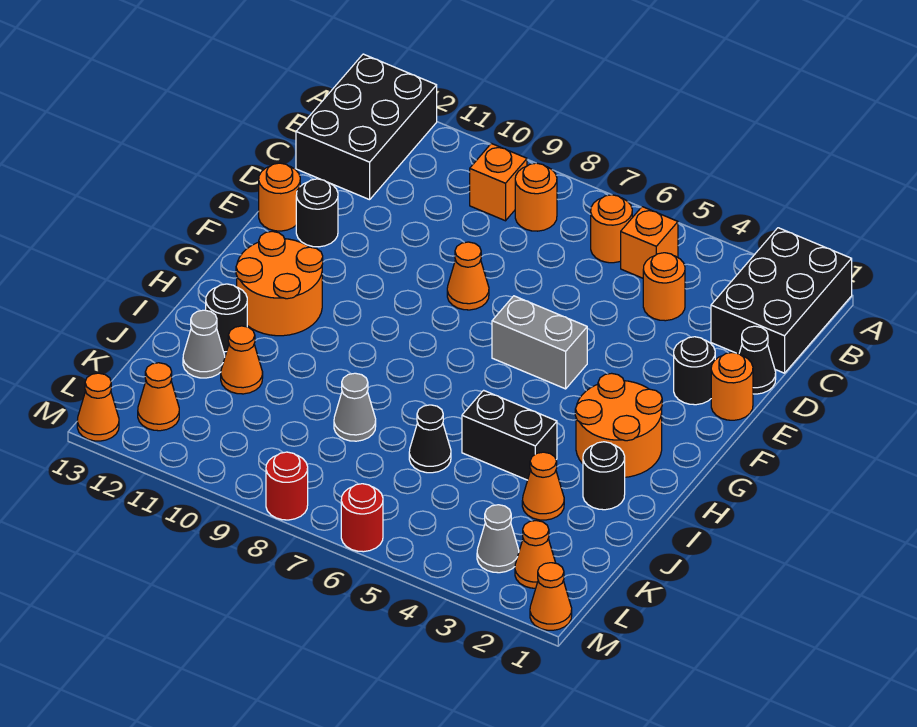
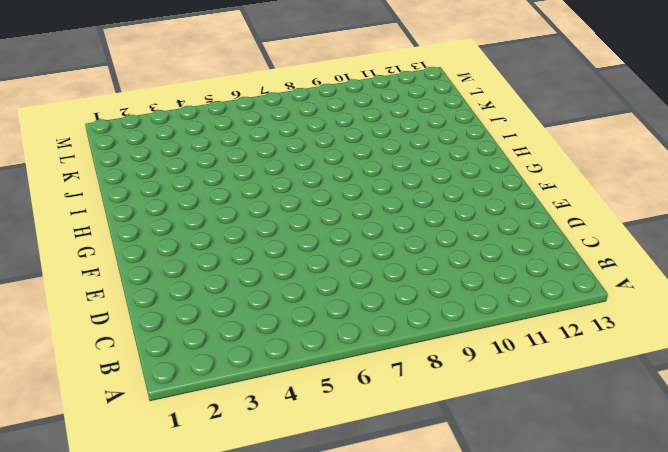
none -> black 2x3 brick [711,228,852,373]
none -> black 2x3 brick [296,54,437,200]
none -> orange 1x1 brick [621,207,678,278]
none -> orange 1x1 round brick [591,195,632,263]

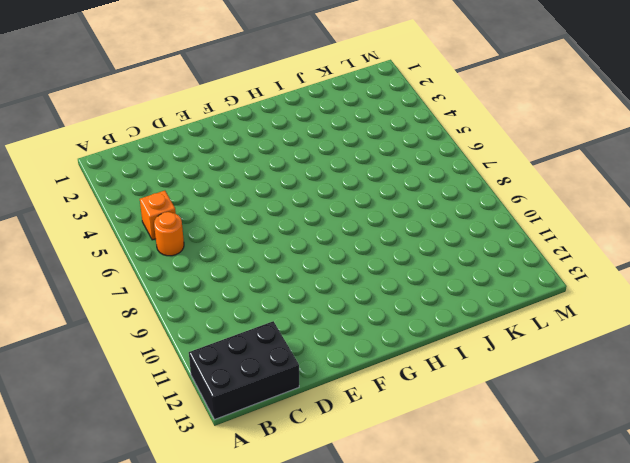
none -> black 2x3 brick [711,228,852,373]
none -> orange 1x1 round brick [515,163,557,231]
none -> orange 1x1 brick [470,143,527,221]
none -> orange 1x1 round brick [643,253,685,321]

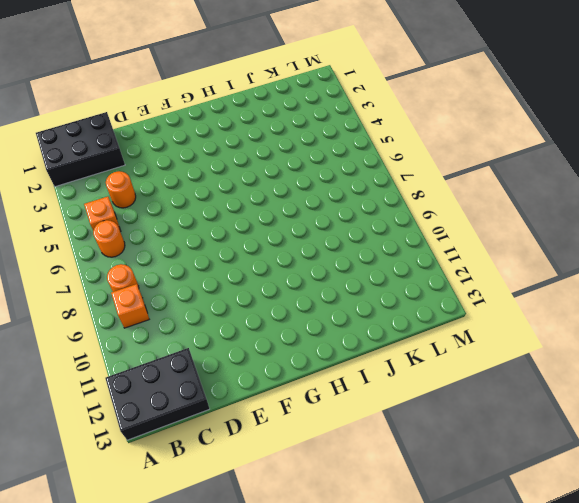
none -> black 1x1 cone [739,326,776,394]
none -> orange 1x1 round brick [711,353,753,420]
none -> black 1x1 round brick [674,337,715,405]
none -> orange 1x1 cone [447,242,489,310]

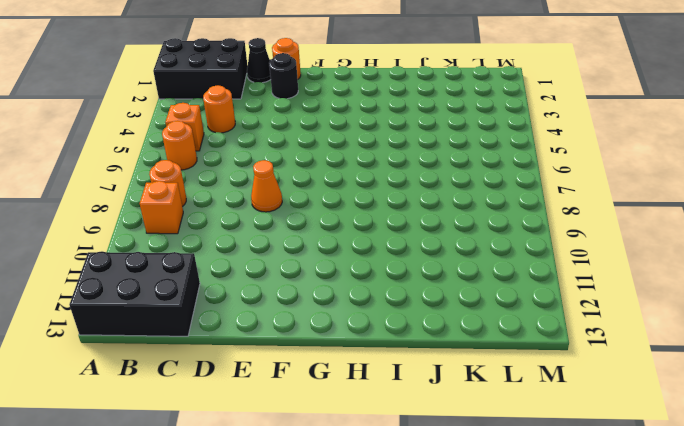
none -> black 1x1 round brick [296,179,338,247]
none -> orange 1x1 round brick [259,163,300,231]
none -> grey 1x2 brick [492,296,587,389]
none -> orange 2x2 round brick [575,373,662,477]

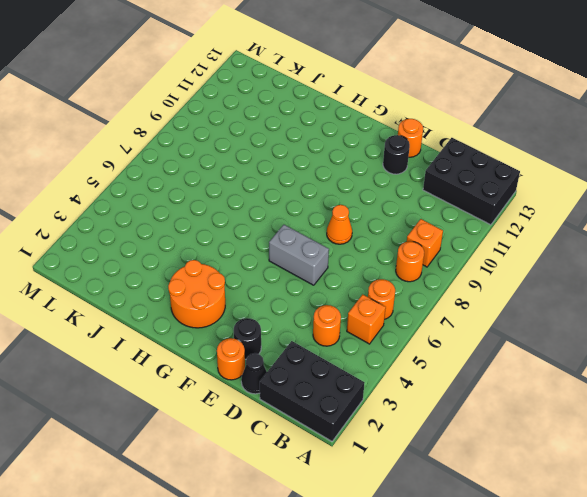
grey 1x2 brick [269,225,329,285] -> grey 1x2 brick turned to [492,296,587,389]
none -> orange 2x2 round brick [236,231,323,336]
none -> black 1x1 round brick [583,442,625,510]
none -> black 1x2 brick [462,390,557,480]
none -> black 1x1 round brick [206,284,247,352]

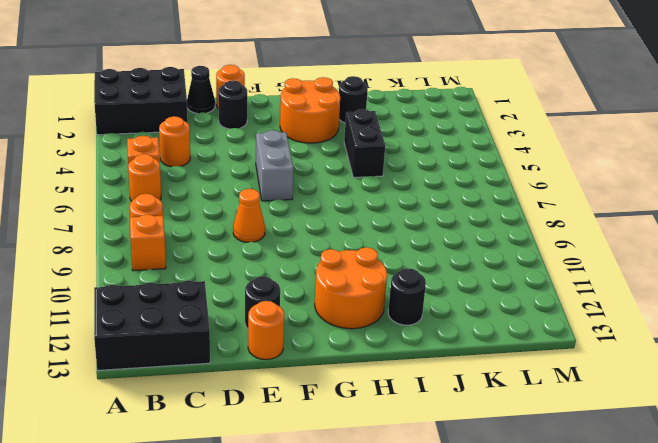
none -> orange 1x1 cone [522,452,564,520]
none -> black 1x1 cone [409,405,451,473]
none -> grey 1x1 cone [334,373,376,441]
none -> orange 1x1 cone [221,326,263,394]

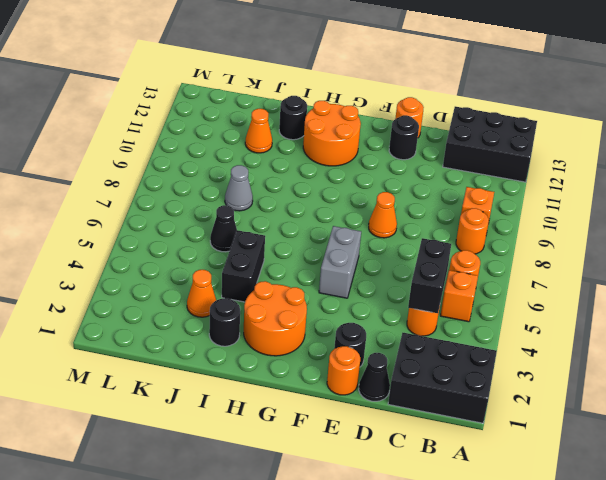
black 1x2 brick [408,238,451,313] -> none
none -> grey 1x1 cone [183,310,225,378]
none -> orange 1x1 cone [515,521,555,588]
none -> grey 1x1 cone [477,505,519,573]
none -> orange 1x1 cone [138,363,179,431]

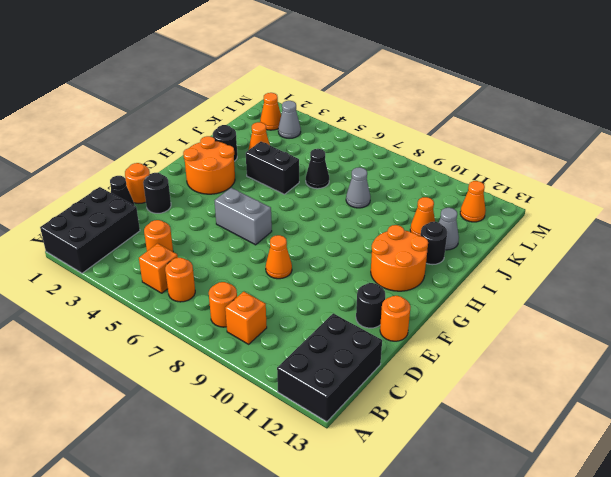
none -> orange 1x1 cone [530,563,572,630]
none -> red 1x1 round brick [341,484,383,552]
none -> red 1x1 round brick [266,452,308,520]
none -> orange 1x1 cone [77,373,119,441]

